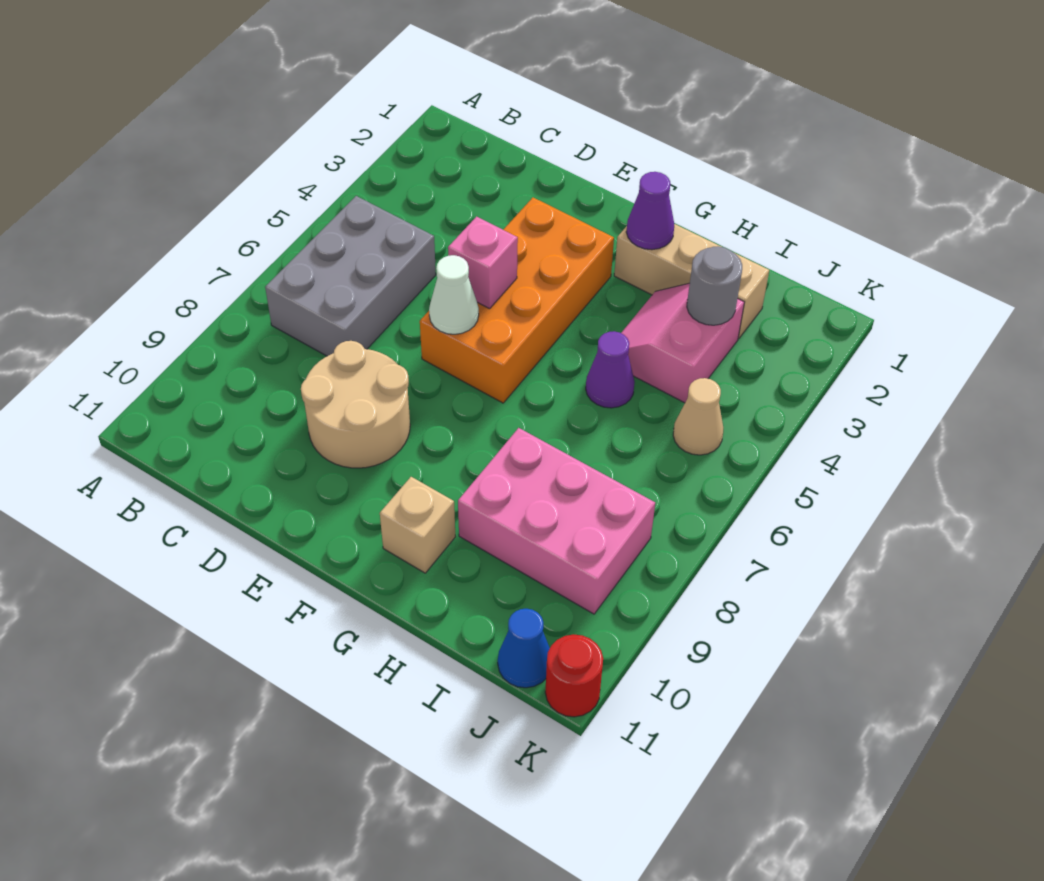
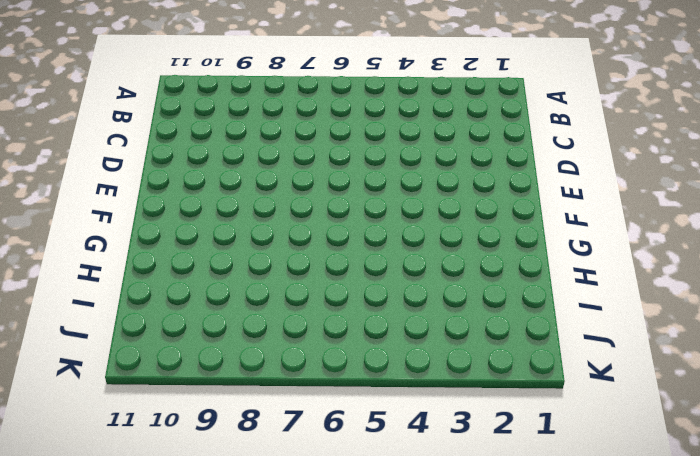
none -> grey 2x3 brick [265,196,436,356]
none -> tan 2x2 round brick [301,341,410,468]
none -> orange 2x4 brick [420,198,614,403]

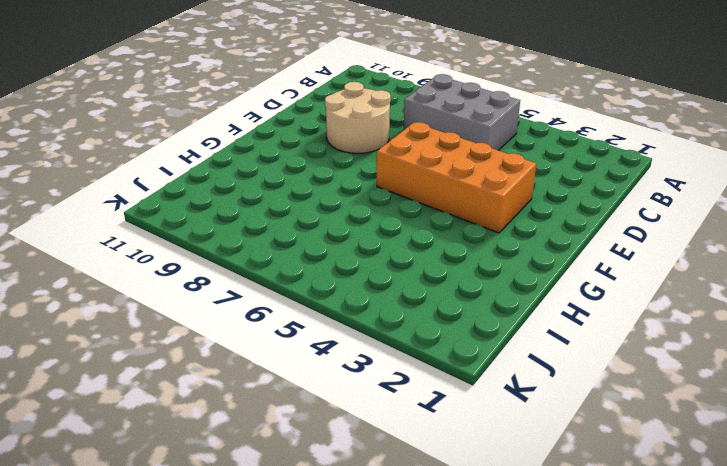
none -> tan 1x3 brick [614,224,769,339]
none -> tan 1x1 brick [380,477,455,573]
none -> pink 2x2 slope [621,283,744,403]

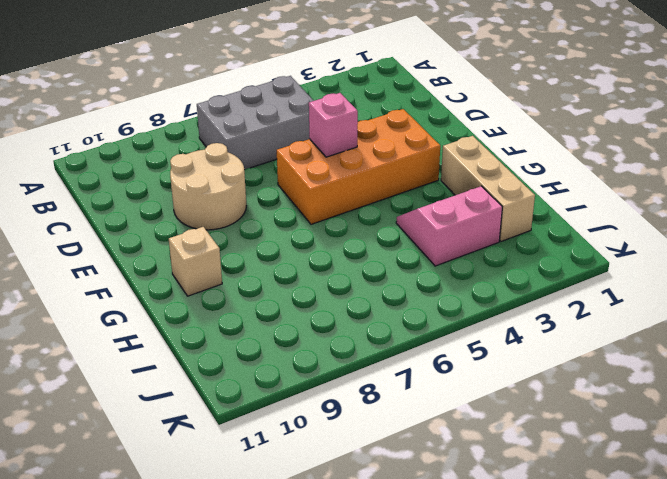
none -> purple 1x1 cone [586,331,635,408]
none -> pink 2x3 brick [458,428,655,614]
none -> tan 1x1 cone [673,378,723,455]

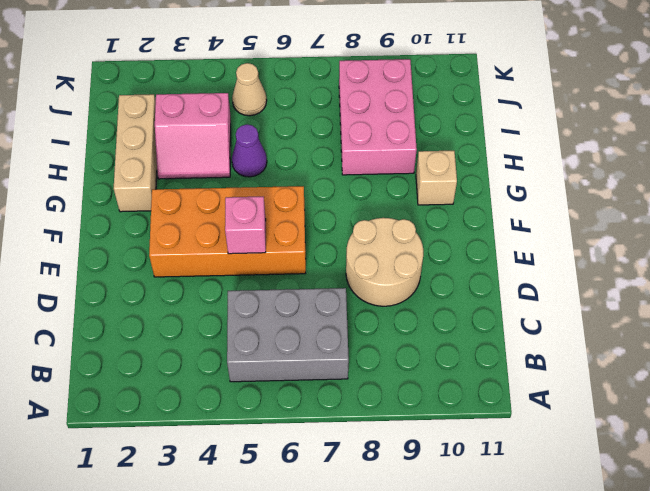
none -> blue 1x1 cone [498,609,550,688]
none -> red 1x1 round brick [545,634,603,717]
none -> white 1x1 cone [429,255,479,334]

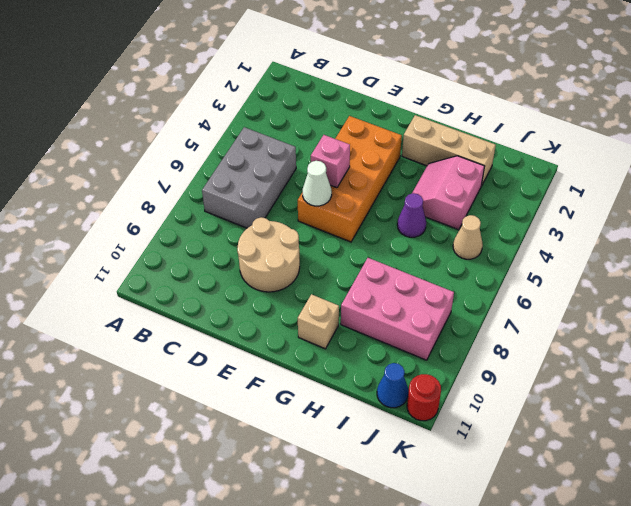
none -> purple 1x1 cone [626,172,674,250]
none -> grey 1x1 round brick [687,246,742,325]

